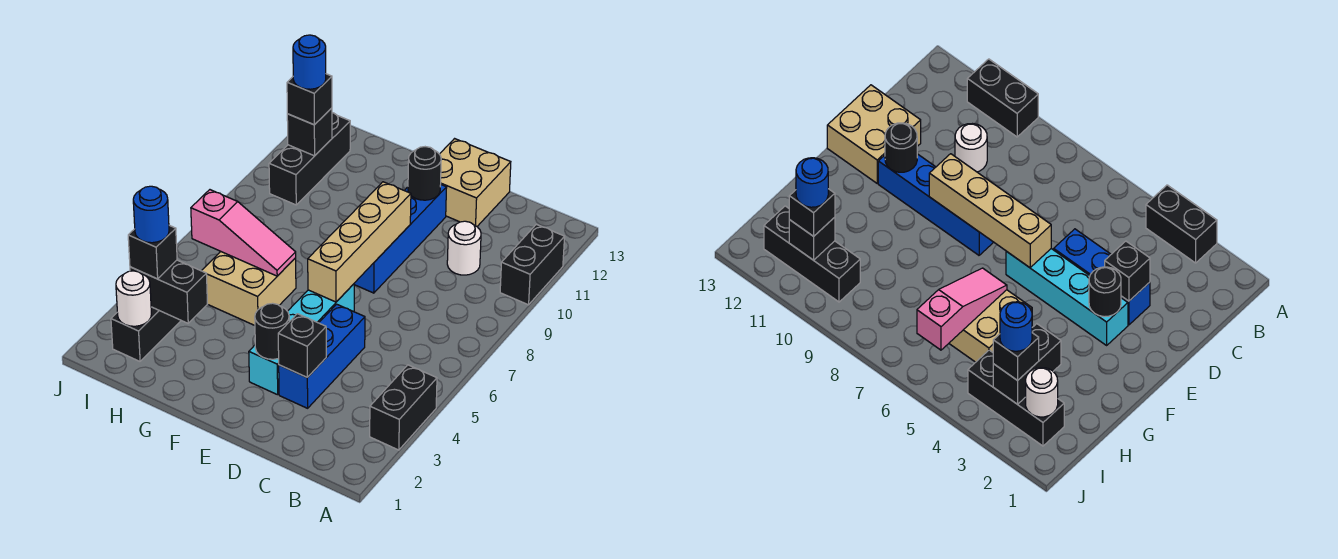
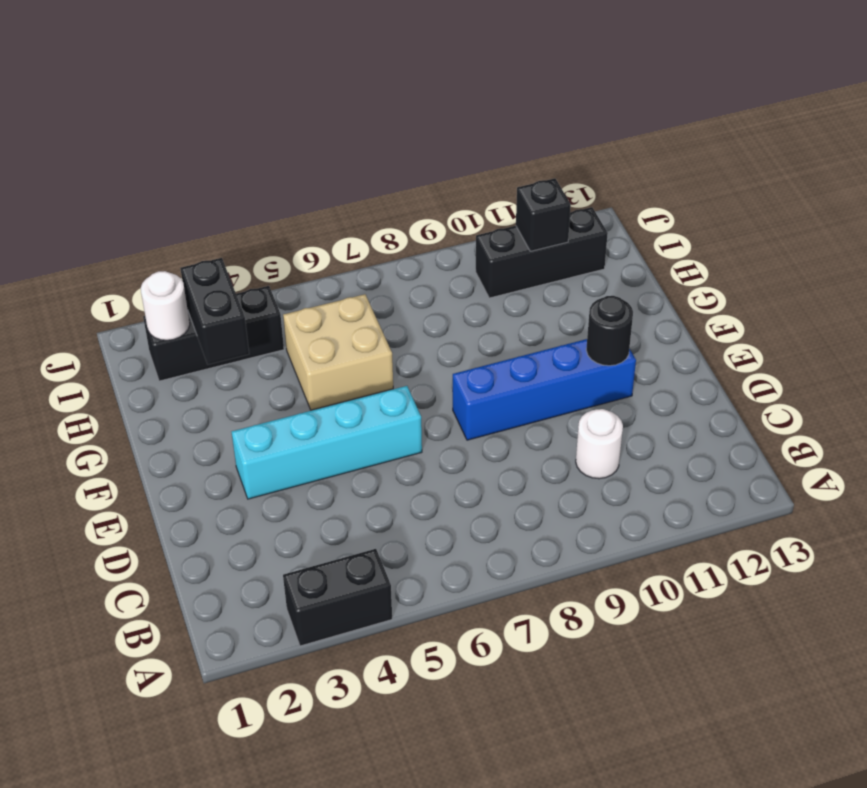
none -> black 1x2 brick [500,224,565,305]
none -> blue 1x3 brick [279,304,365,408]
none -> tan 2x2 brick [440,139,511,226]

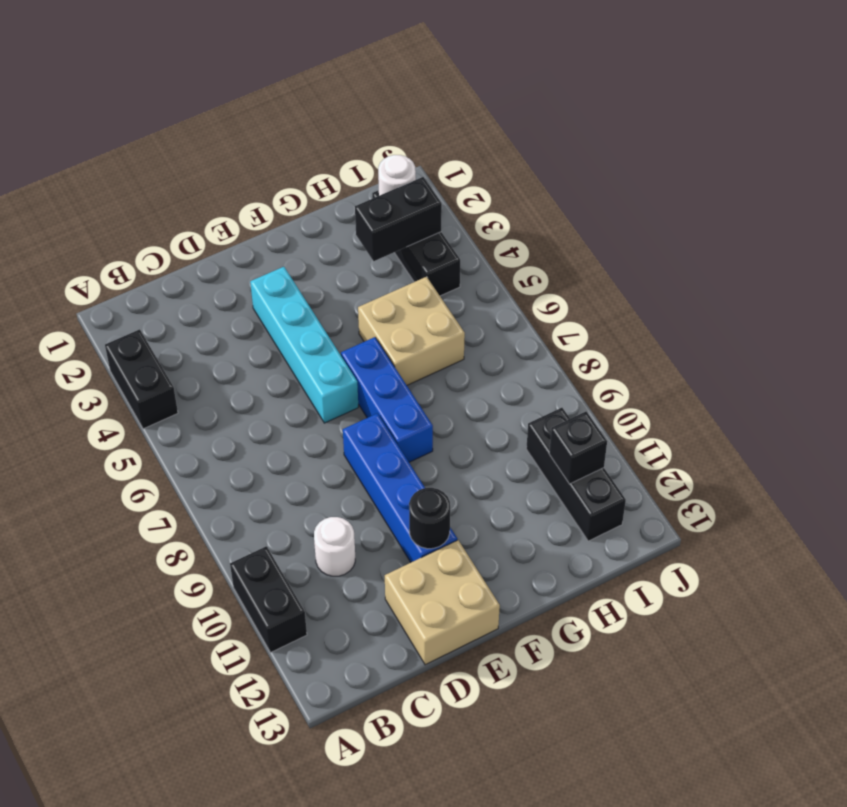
blue 1x3 brick [341,337,433,462] -> blue 1x3 brick moved to [279,304,365,408]
none -> black 1x1 brick [278,314,326,377]
none -> black 1x1 round brick [255,303,289,359]
none -> tan 1x4 brick [308,182,411,302]

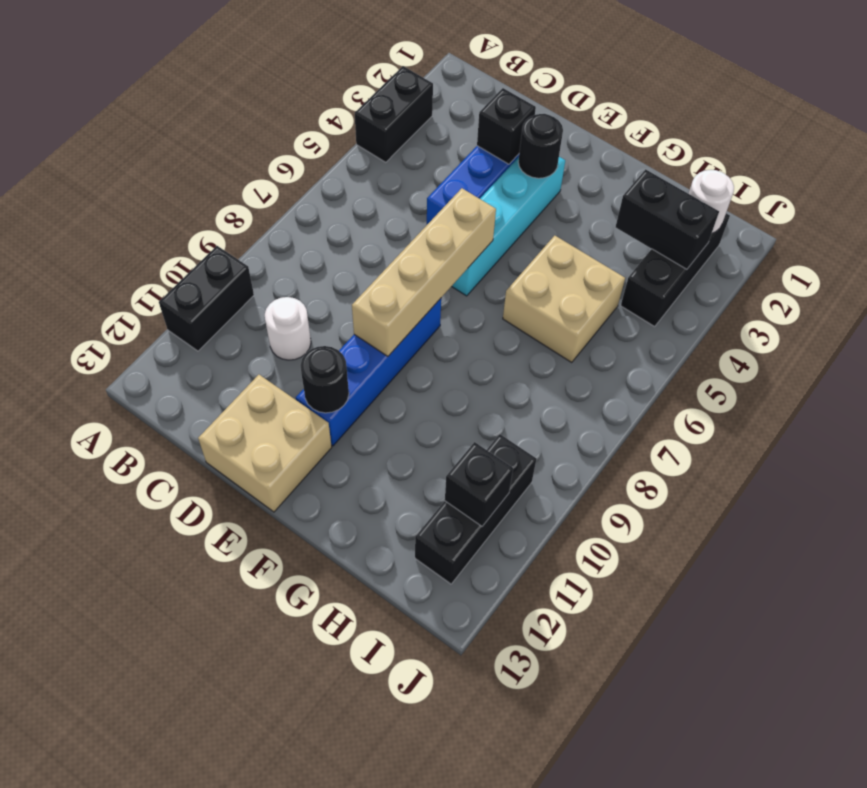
none -> pink 1x3 slope [191,190,296,276]
none -> black 1x1 brick [128,225,177,279]
none -> black 1x1 brick [287,74,332,125]

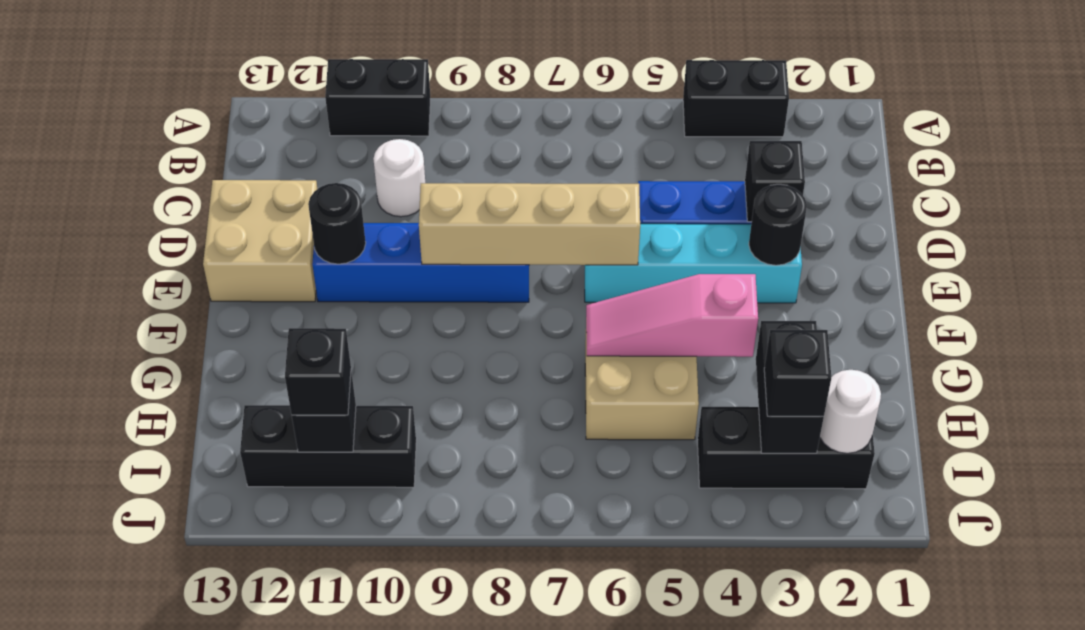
pink 1x3 slope [586,274,758,357] -> pink 1x3 slope turned to [191,190,296,276]
none -> blue 1x1 round brick [133,186,169,243]
none -> blue 1x1 round brick [293,35,326,89]

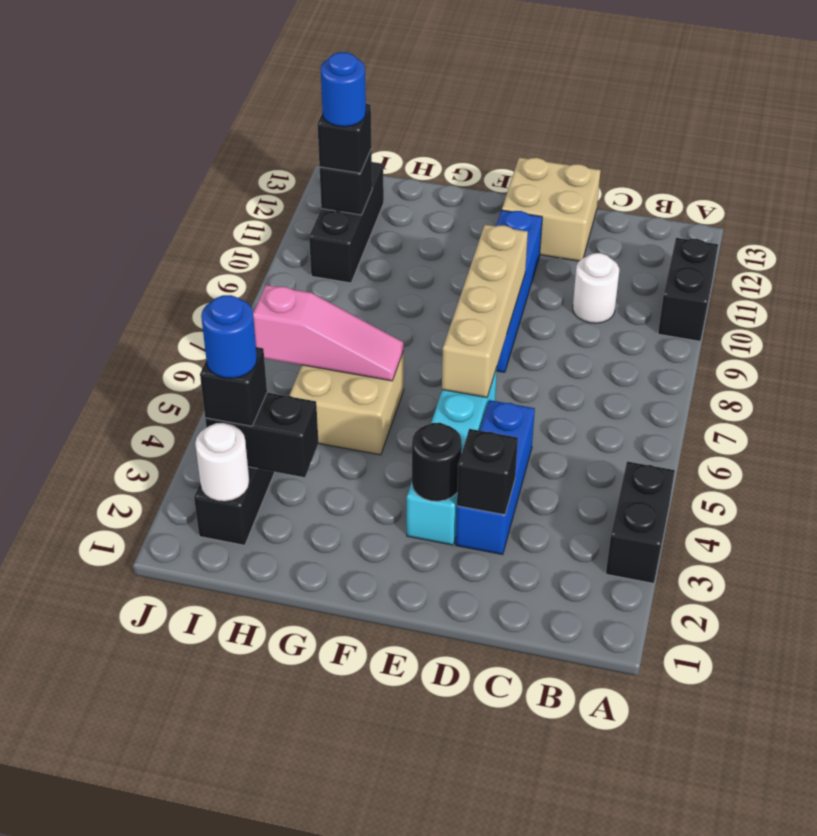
none -> black 1x1 round brick [408,147,441,200]

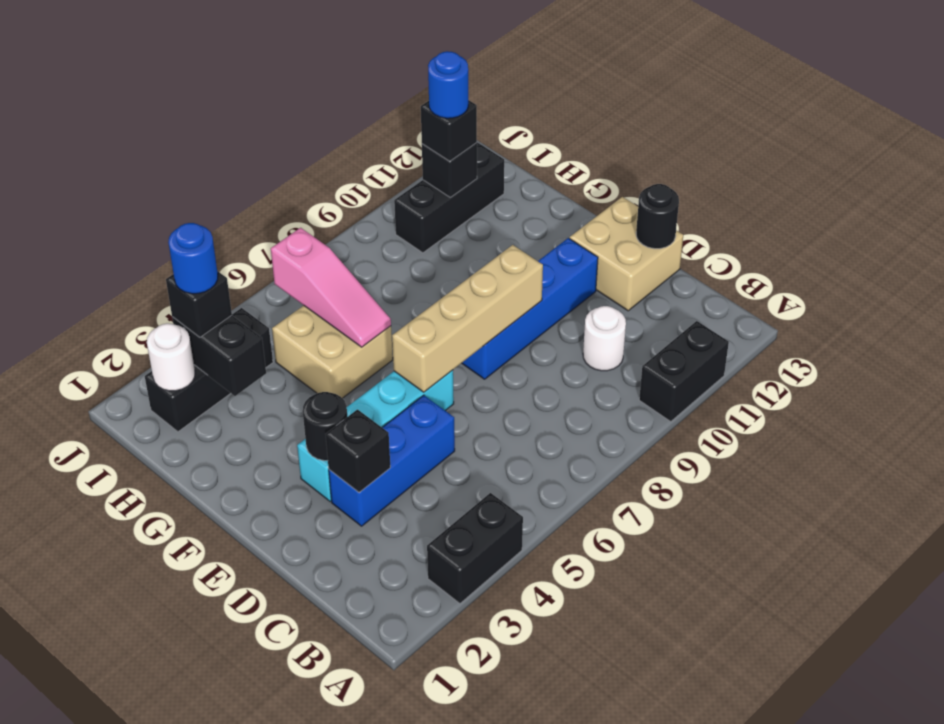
black 1x1 round brick [636,184,679,249] -> black 1x1 round brick moved to [408,147,441,200]

